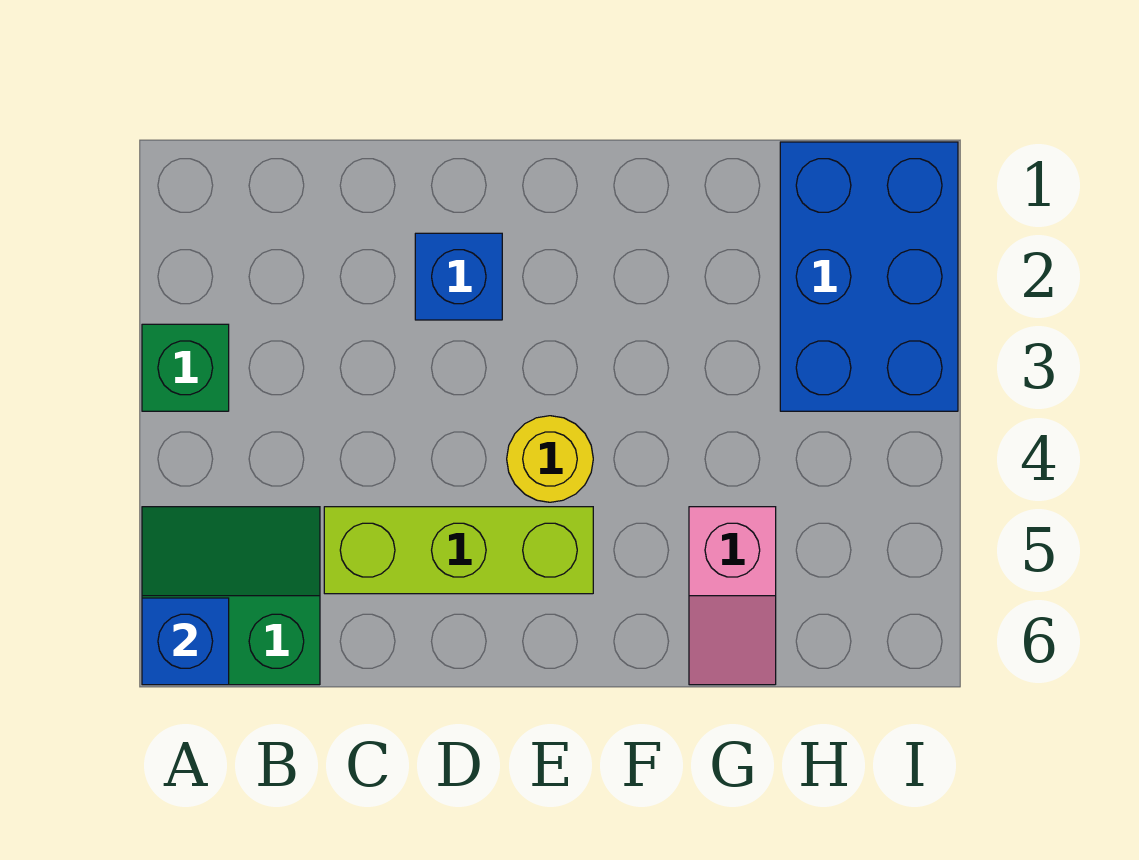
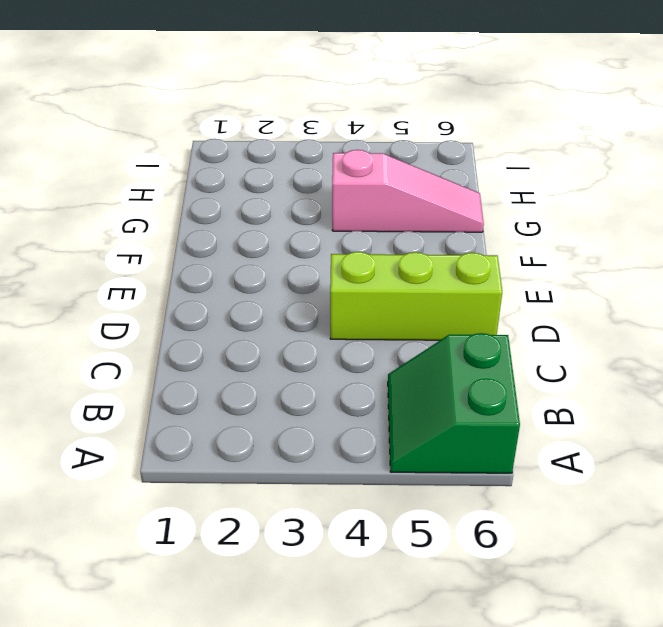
lime 1x3 brick [330,252,502,340] -> lime 1x3 brick turned to [324,507,593,594]
pink 1x3 slope [332,150,484,232] -> pink 1x2 slope [689,507,776,685]
none -> green 1x1 brick [142,324,229,411]
none -> blue 1x1 brick [415,233,502,320]

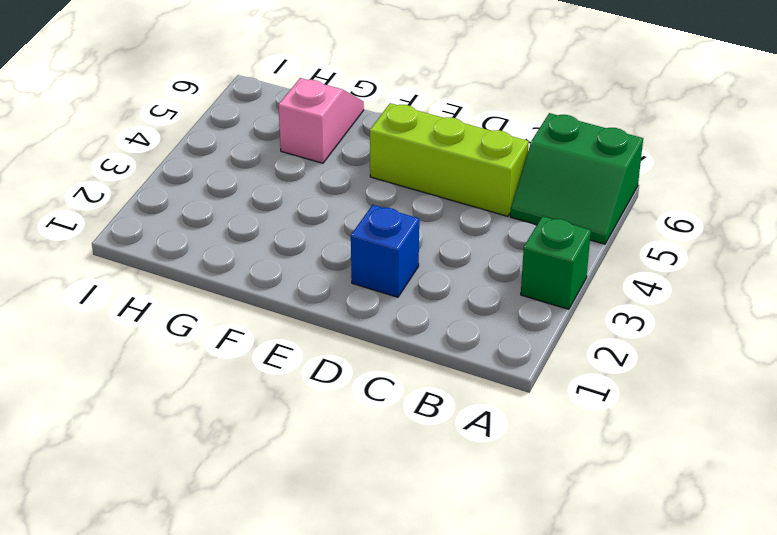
none -> yellow 1x1 round brick [507,416,593,502]
none -> blue 2x3 brick [780,142,958,411]

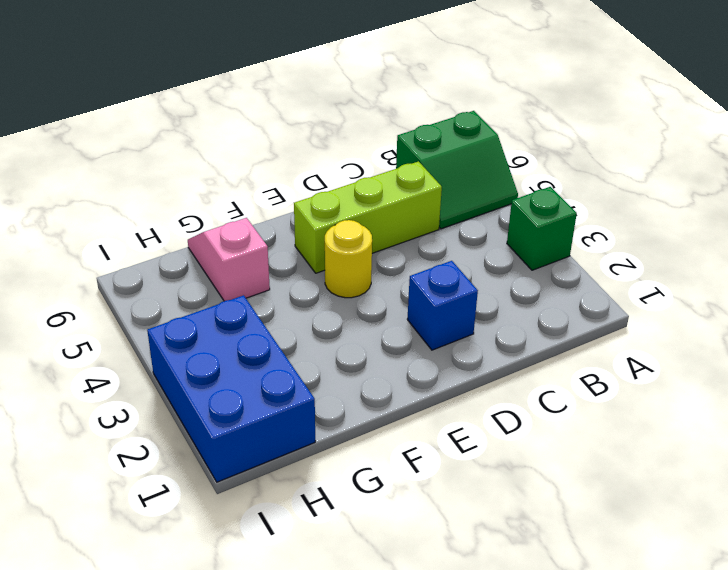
none -> blue 1x1 brick [142,598,229,685]

